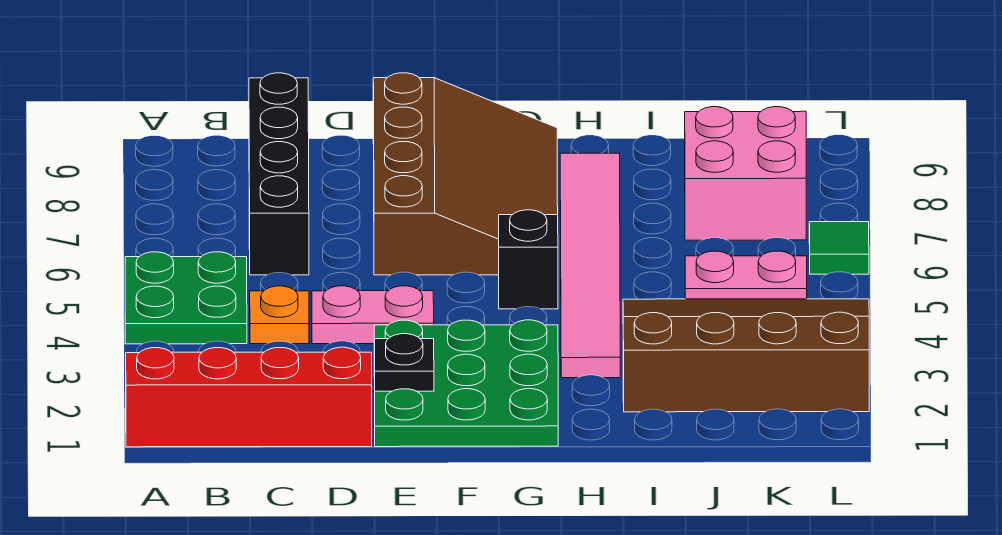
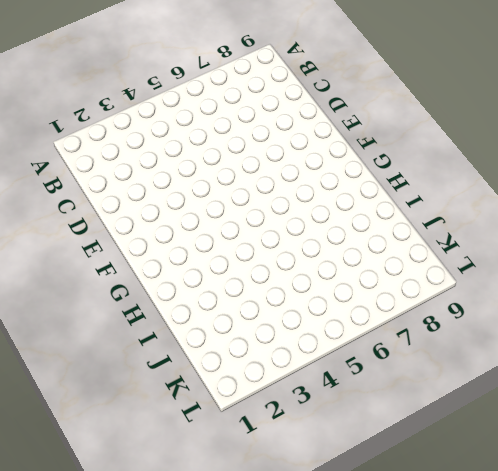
none -> red 1x4 brick [126,347,372,447]
none -> green 2x2 plate [125,252,247,344]
none -> orange 1x1 plate [250,286,309,344]

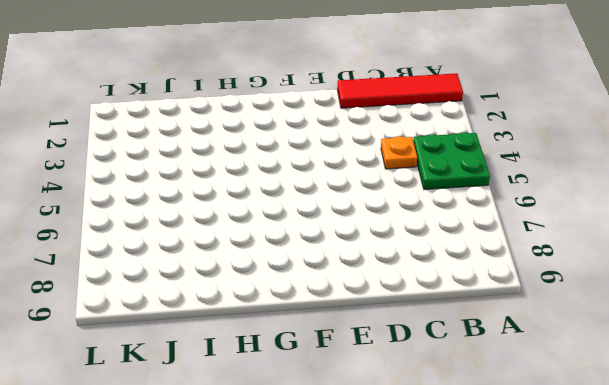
red 1x4 tile [337,73,463,108] -> red 1x4 brick [126,347,372,447]
none -> black 1x4 brick [249,73,309,275]
none -> pink 1x2 plate [312,286,434,344]
none -> green 3x3 plate [374,320,558,447]

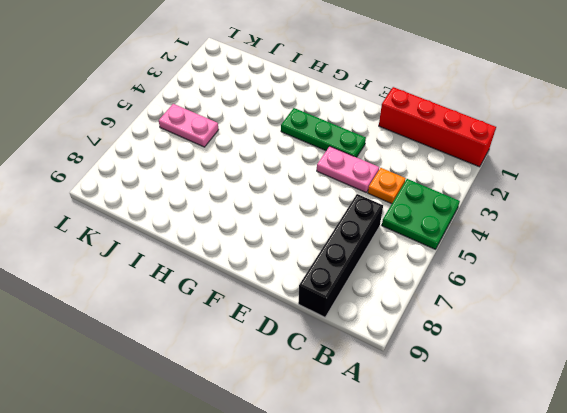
green 1x3 plate [281,108,366,157] -> green 3x3 plate [374,320,558,447]
none -> brown 3x4 slope [373,73,558,275]
none -> black 1x1 brick [499,210,558,309]
none -> pink 1x6 tile [560,153,620,378]

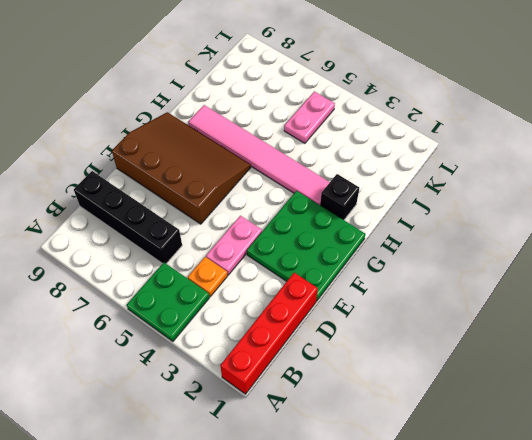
black 1x1 brick [320,174,359,220] -> black 1x1 brick moved to [499,210,558,309]
none -> brown 3x4 slope [623,299,869,412]
none -> pink 2x2 brick [685,107,806,240]
none -> green 1x1 tile [809,222,869,274]

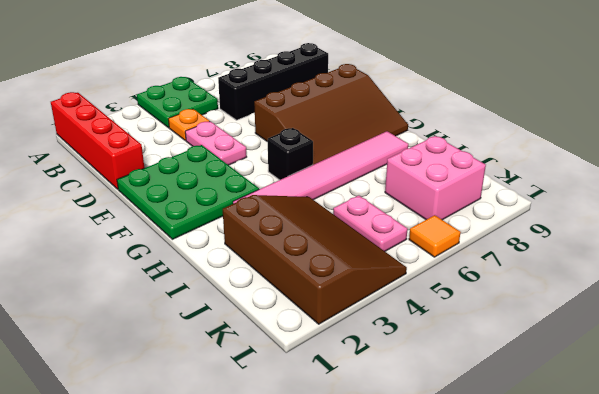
orange 1x1 tile [409,215,461,257] -> green 1x1 tile [809,222,869,274]
none -> black 1x1 plate [374,334,434,391]

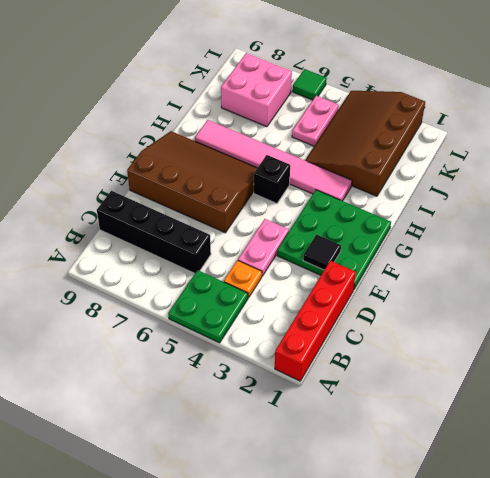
black 1x1 tile [303,235,341,270] -> black 1x1 plate [374,334,434,391]

